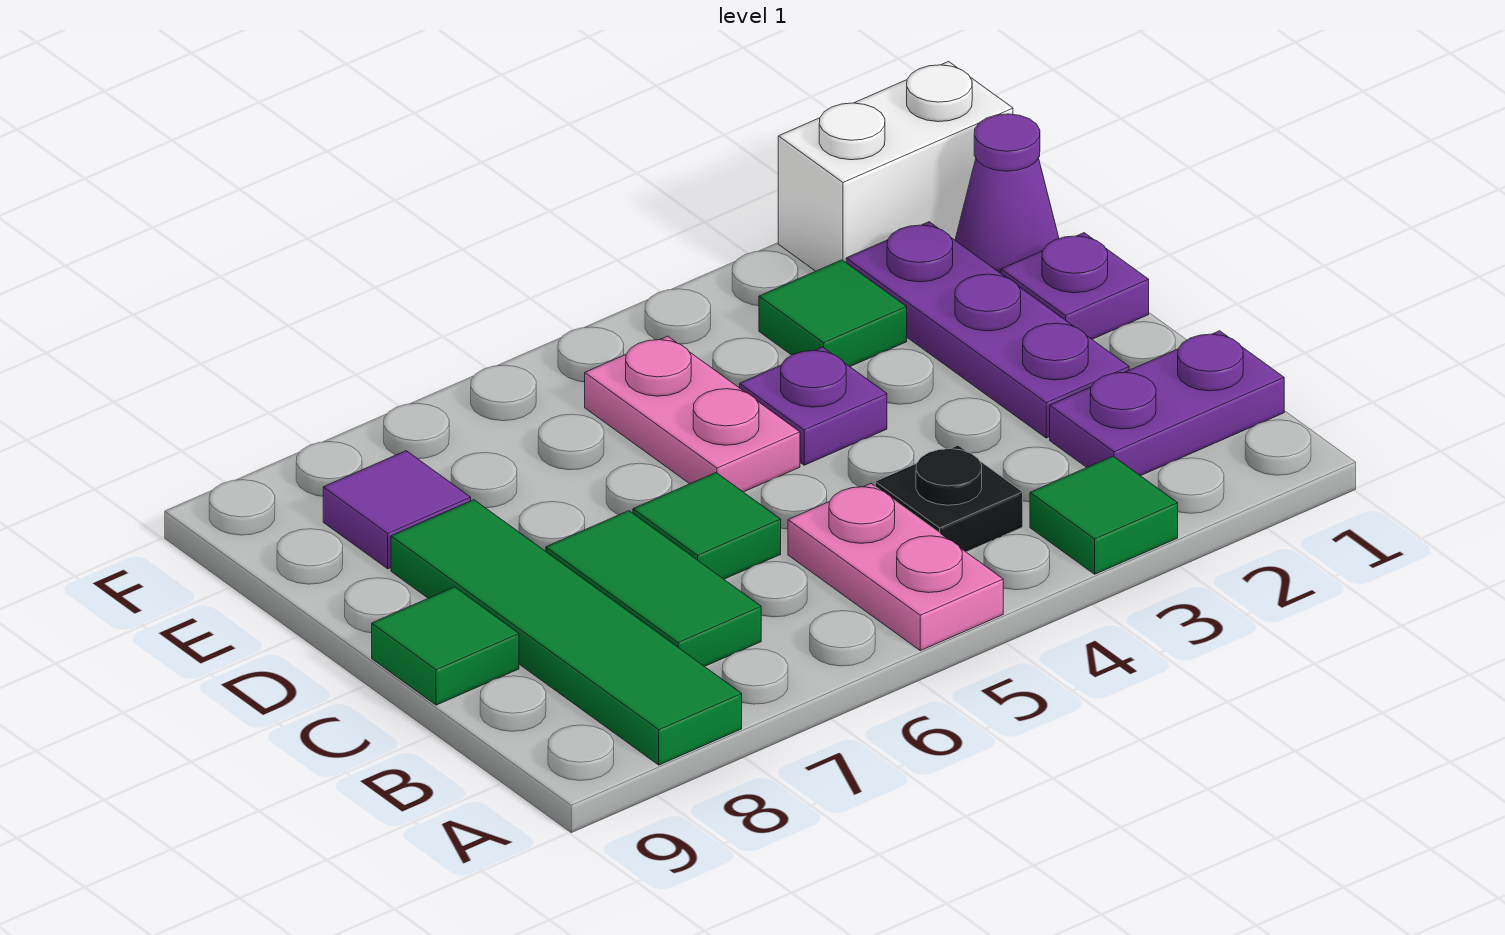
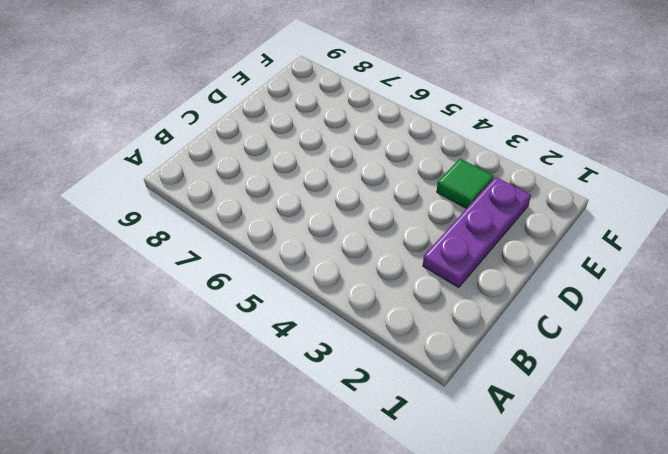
none -> green 1x1 tile [1030,456,1178,574]
none -> pink 1x2 plate [788,484,1003,651]
none -> green 1x4 tile [391,500,742,765]

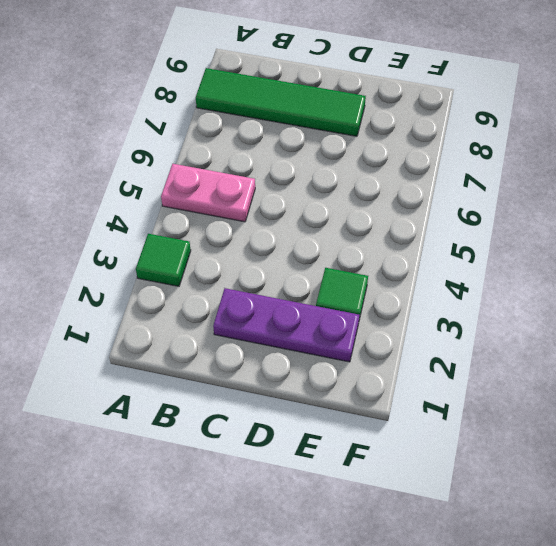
none -> purple 1x2 plate [1050,331,1284,476]
none -> black 1x1 plate [875,445,1023,552]
none -> green 1x2 tile [546,511,761,667]

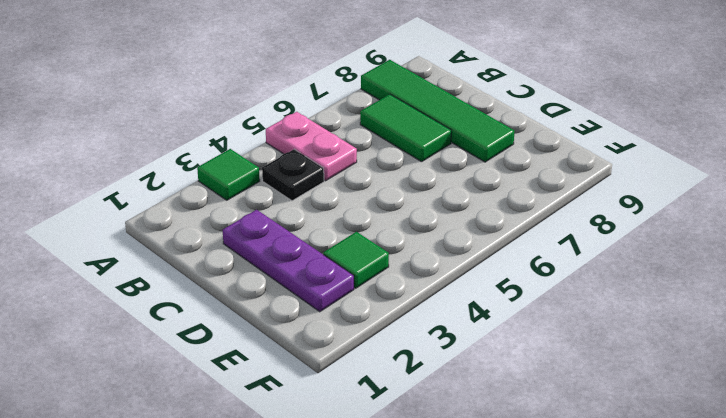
none -> purple 1x2 plate [1050,331,1284,476]
none -> green 1x1 tile [633,473,781,579]
none -> green 1x1 tile [372,587,519,705]

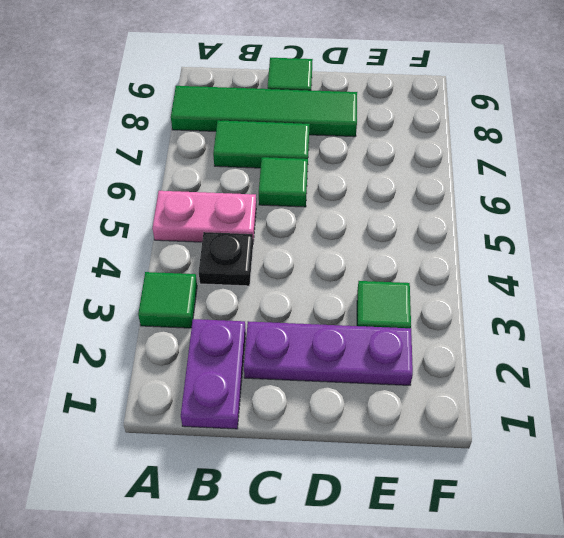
none -> purple 1x1 plate [1001,233,1149,339]
none -> purple 1x1 plate [740,347,887,465]
none -> pink 1x2 plate [585,336,800,492]

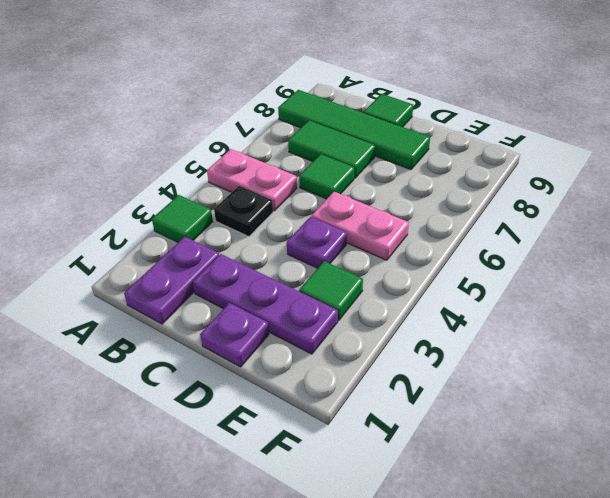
none -> purple 1x1 cone [955,114,1059,273]
none -> purple 1x1 tile [323,451,471,569]
none -> white 1x2 brick [778,62,1013,271]

